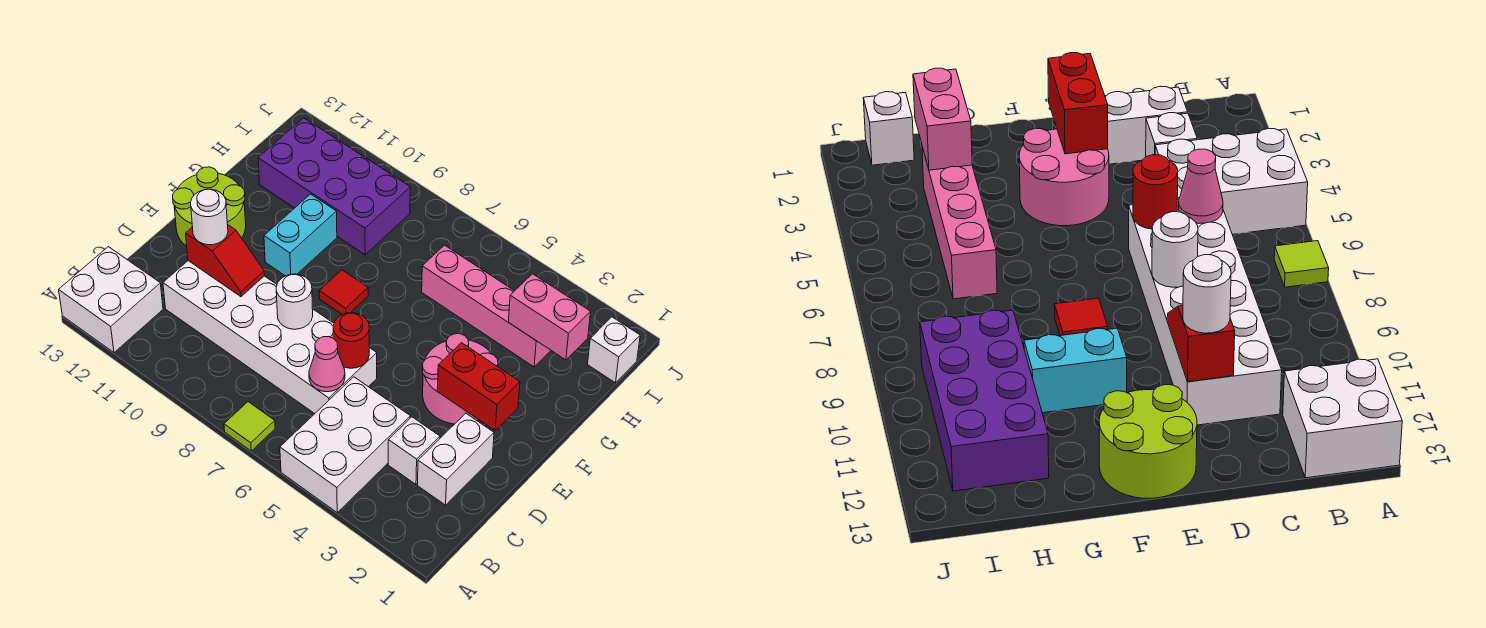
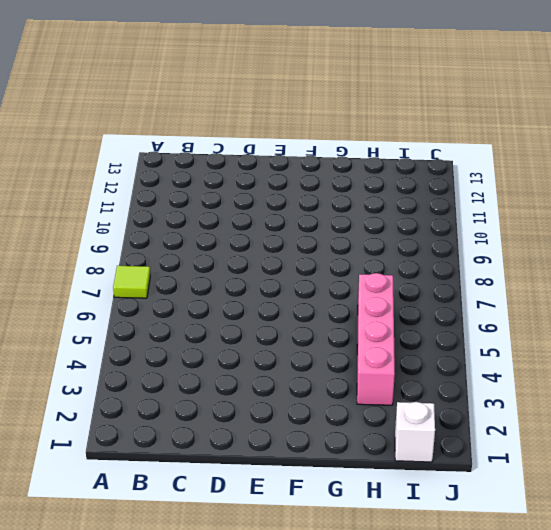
none -> white 2x3 brick [280,377,410,512]
none -> white 2x2 brick [59,247,163,353]
none -> white 1x2 brick [417,413,494,505]

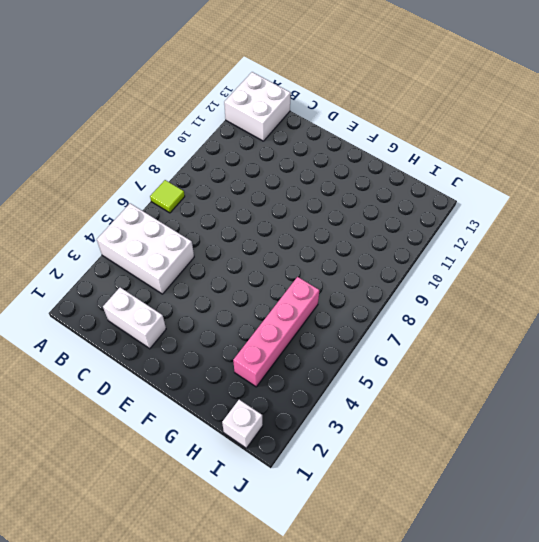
none -> white 1x1 brick [388,417,440,484]
none -> white 2x6 brick [163,261,377,414]
none -> pink 2x2 round brick [422,334,498,424]

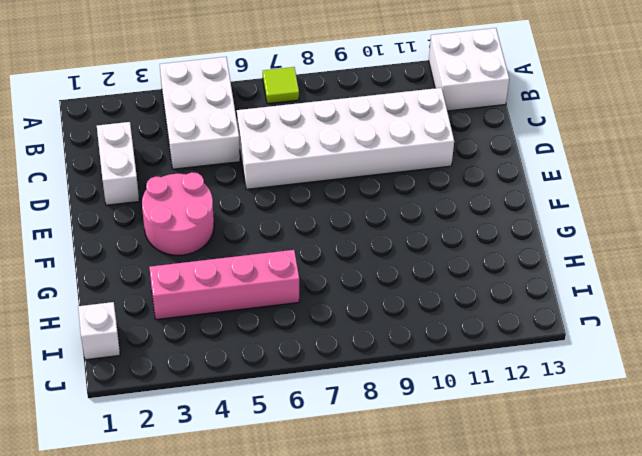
none -> white 1x1 brick [388,417,440,484]
none -> lime 2x2 round brick [173,167,246,246]
none -> red 1x1 tile [319,270,368,315]

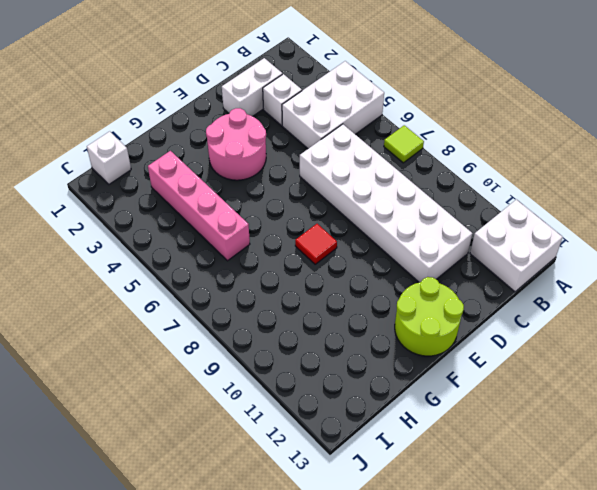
none -> cyan 1x2 brick [264,194,337,276]
none -> purple 2x4 brick [258,118,410,255]
none -> pink 1x1 cone [309,337,345,392]

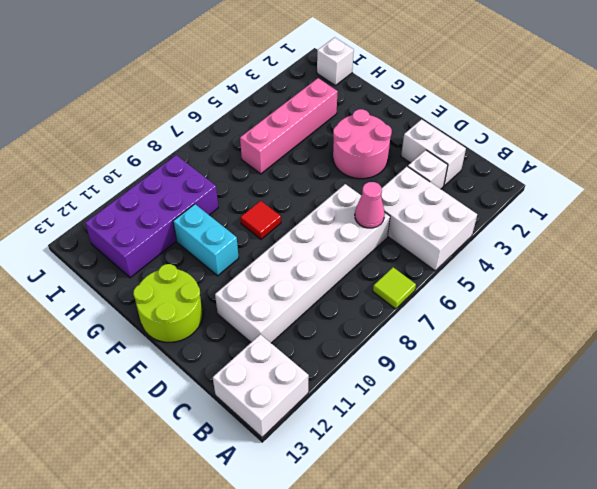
none -> red 1x1 round brick [333,313,369,368]
none -> white 1x1 round brick [276,274,313,329]
none -> red 1x2 slope [186,225,264,297]

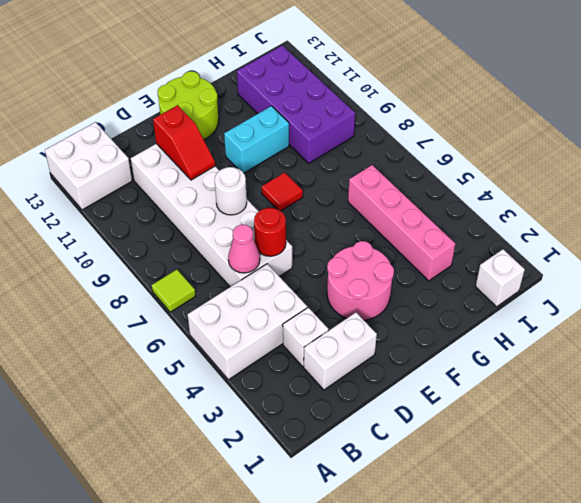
none -> red 1x2 brick [437,343,520,431]
none -> pink 1x2 brick [508,274,591,360]
none -> white 1x1 round brick [191,189,228,245]

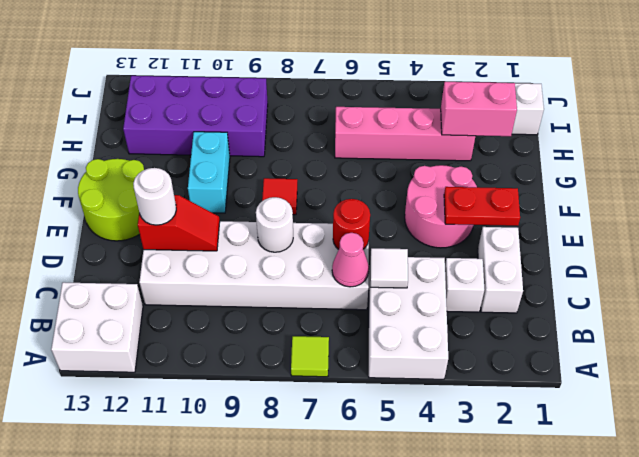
white 1x1 tile [370,248,408,288] -> none
red 1x2 plate [444,187,520,226] -> red 1x2 brick [437,343,520,431]

